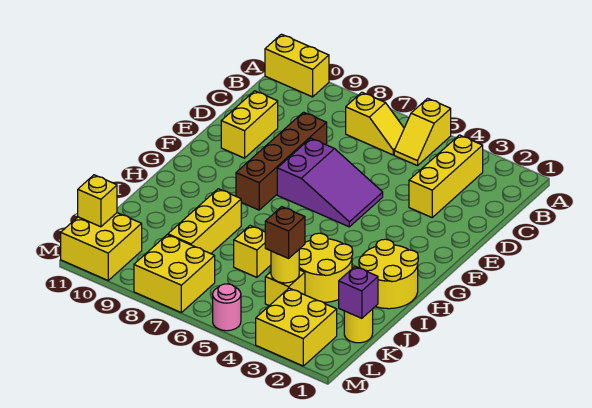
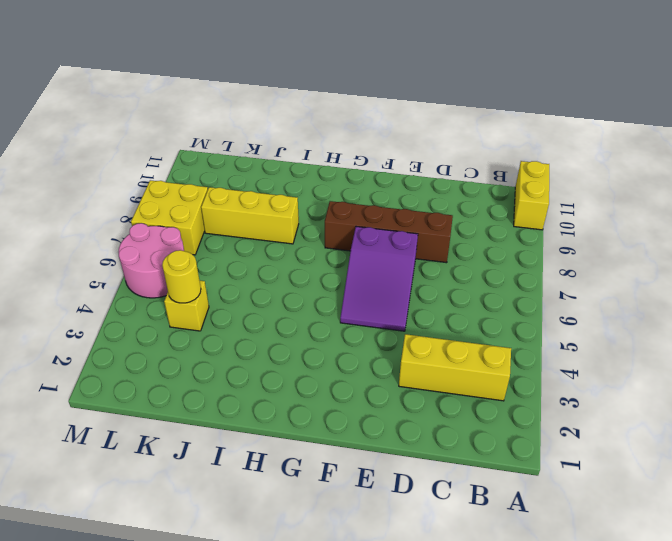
pink 2x2 round brick [118,223,184,298] -> pink 1x1 round brick [213,284,241,331]
none -> yellow 1x2 slope [394,98,451,166]
none -> yellow 1x2 slope [346,92,404,155]
none -> yellow 1x2 brick [221,91,278,158]

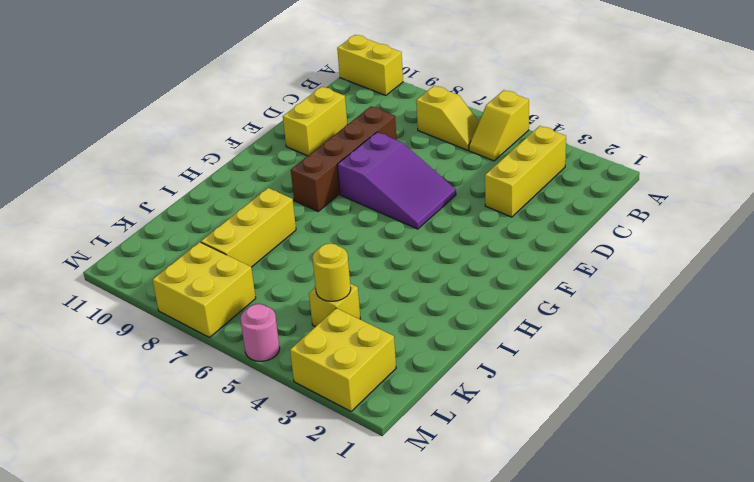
none -> yellow 2x2 round brick [359,239,418,309]
none -> yellow 2x2 round brick [299,233,353,302]
none -> yellow 1x1 brick [234,226,271,277]

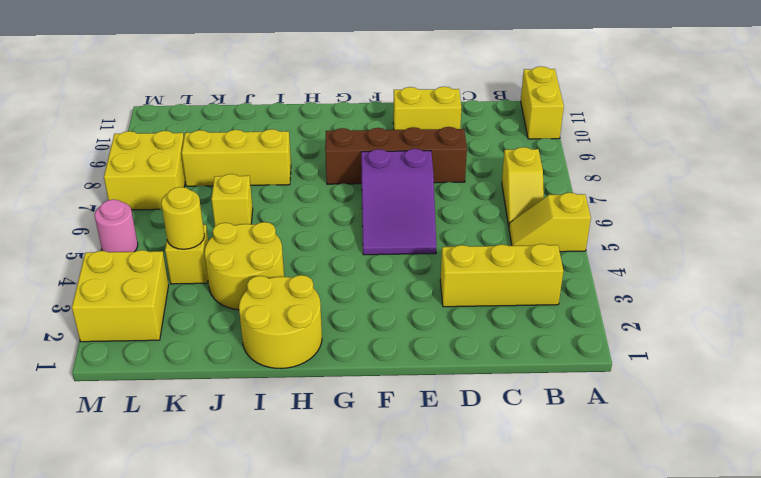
none -> yellow 1x1 round brick [344,309,373,343]
none -> yellow 2x2 brick [61,213,142,280]
none -> purple 1x1 brick [339,267,378,318]

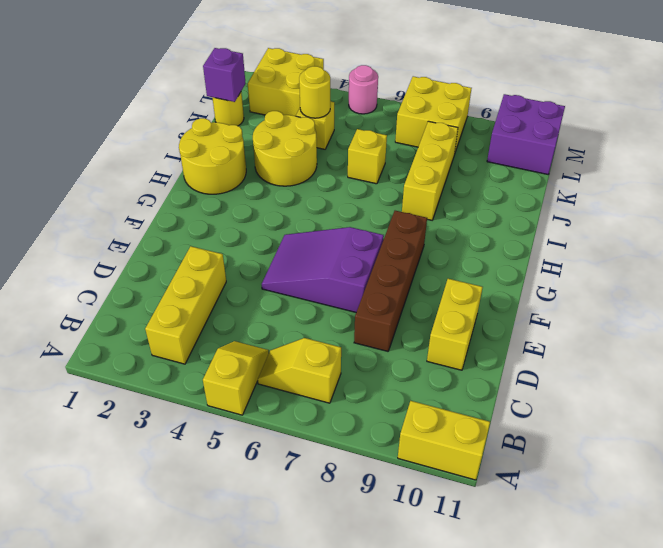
purple 2x2 brick [487,94,565,174] -> yellow 2x2 brick [61,213,142,280]
none -> yellow 1x1 brick [78,175,117,227]
none -> brown 1x1 brick [265,207,305,258]

